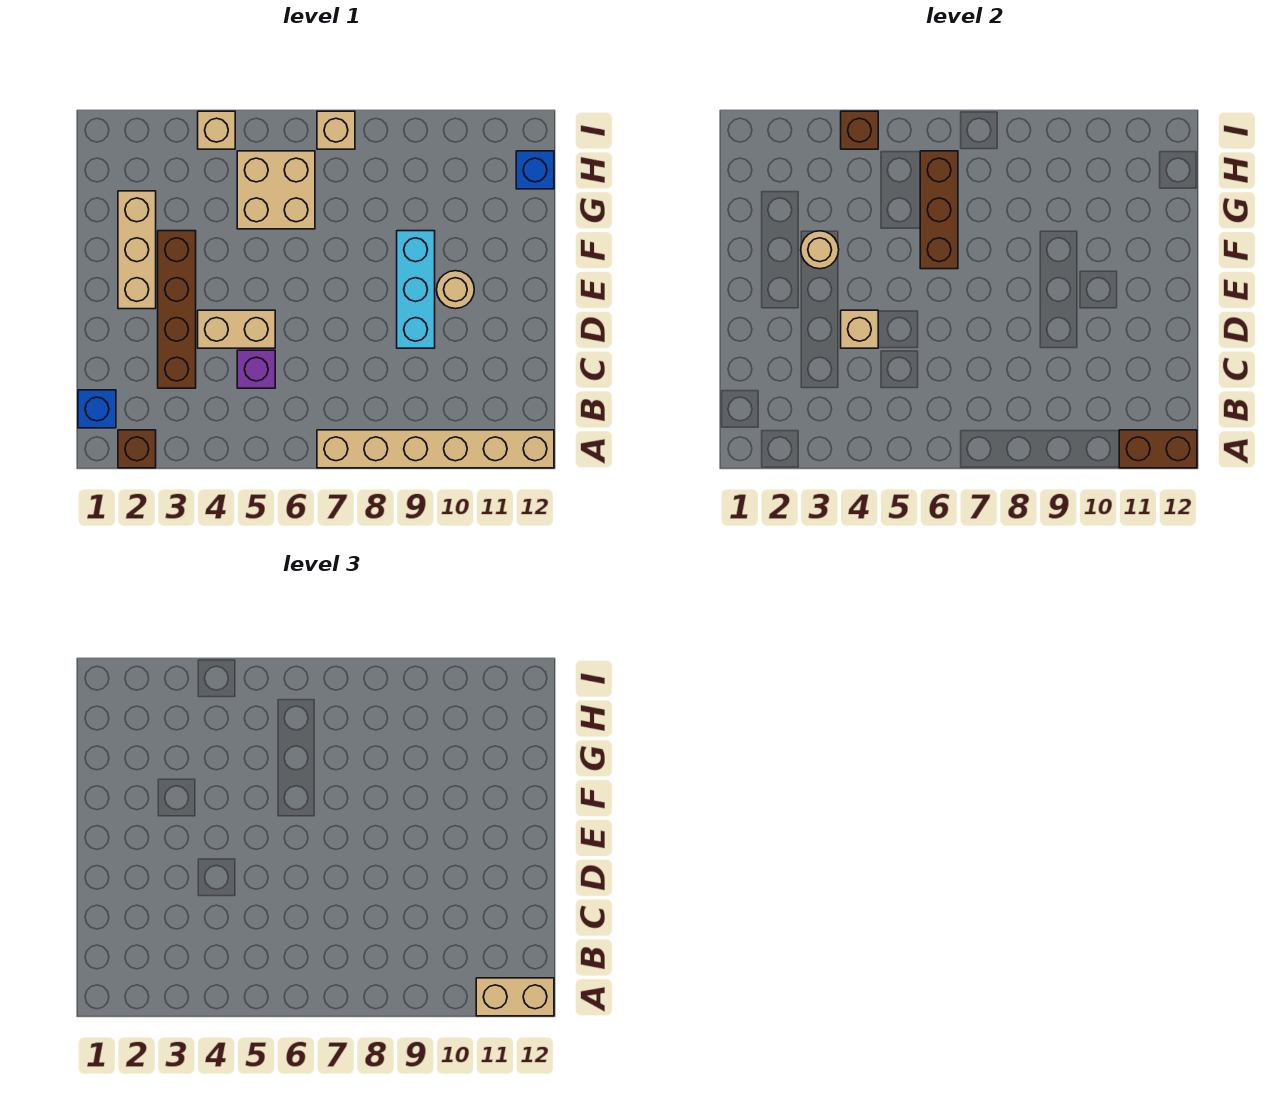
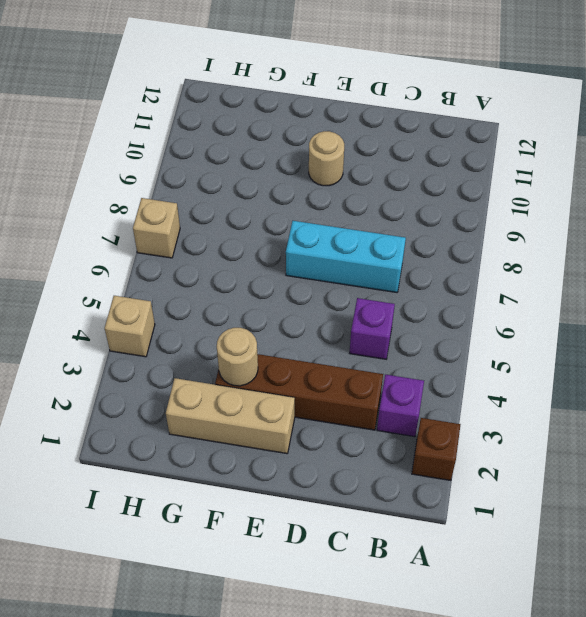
purple 1x1 brick [377,375,424,437] -> none
cyan 1x3 brick [286,221,406,292] -> cyan 1x3 brick moved to [397,231,435,348]
none -> tan 1x6 brick [317,430,554,468]
none -> blue 1x1 brick [78,390,116,428]
none -> tan 1x2 brick [198,310,275,348]

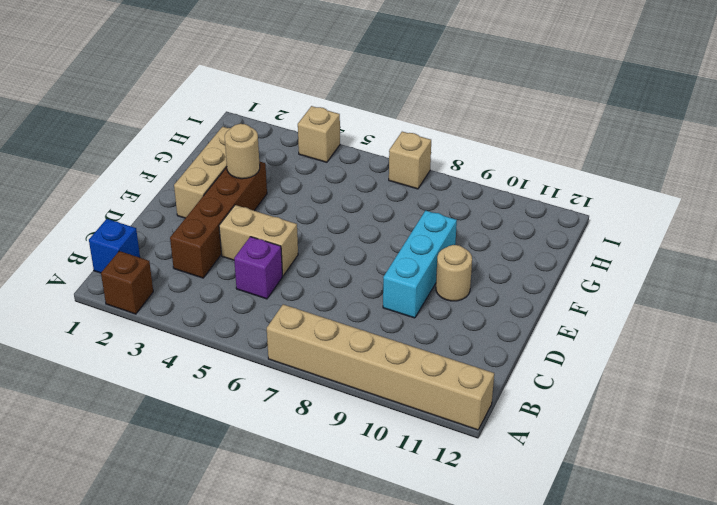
none -> tan 2x2 brick [237,151,315,229]
none -> blue 1x1 brick [516,151,554,189]
none -> brown 1x2 brick [1119,430,1197,468]

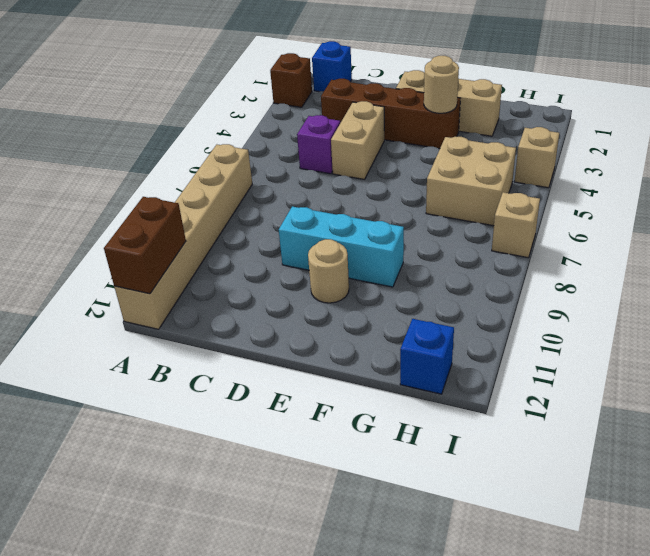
none -> tan 1x1 brick [841,310,878,348]
none -> brown 1x3 brick [920,151,958,269]
none -> brown 1x1 brick [841,111,878,149]

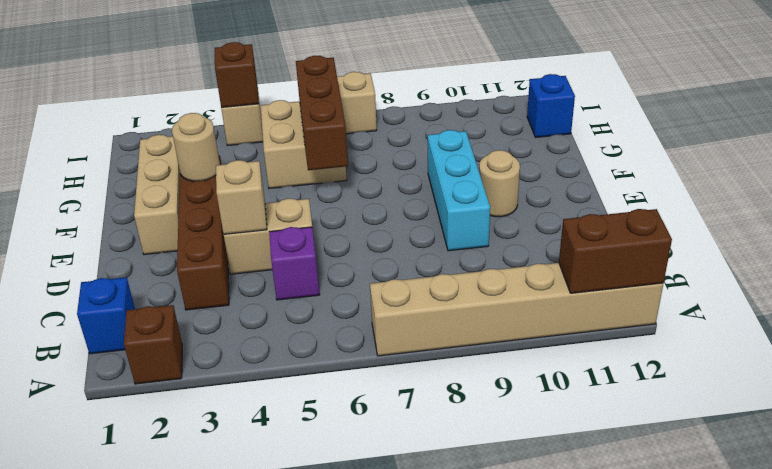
none -> tan 1x2 brick [476,978,554,1016]

